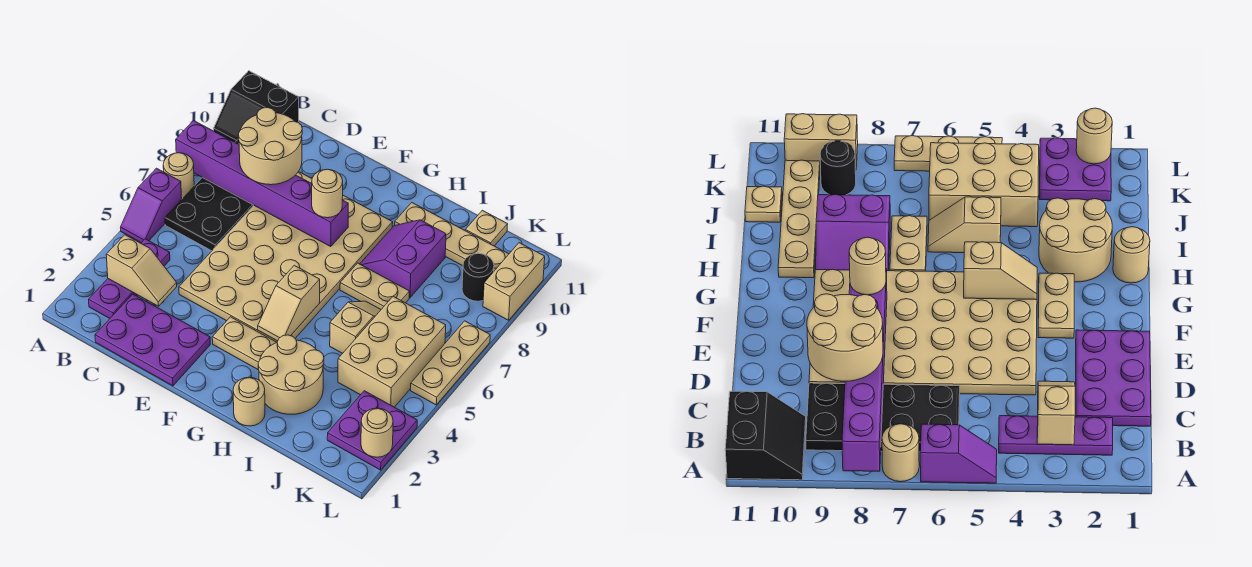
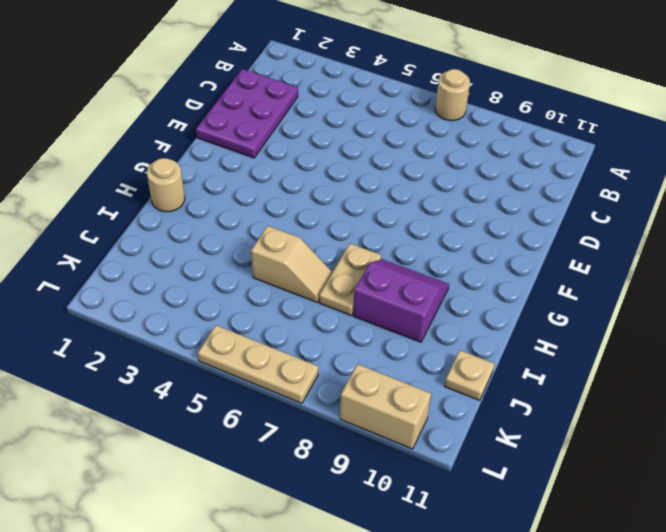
none -> purple 1x2 slope [121,168,182,243]
none -> black 2x2 slope [214,71,299,142]
none -> purple 1x3 plate [89,239,170,318]

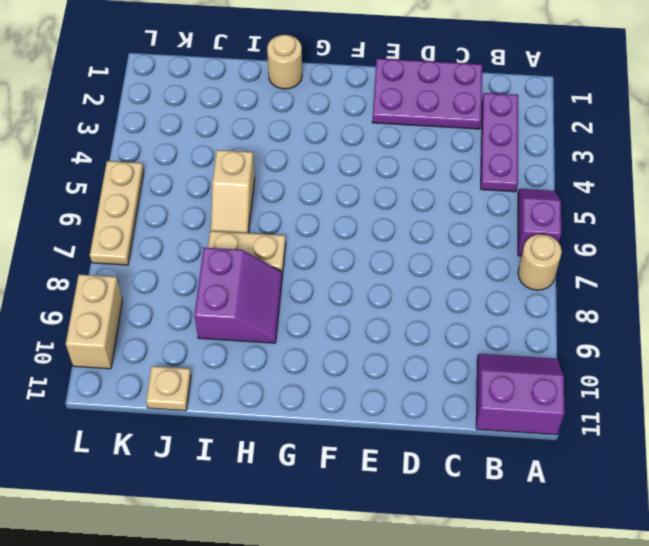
purple 2x2 slope [476,354,564,435] -> black 2x2 slope [214,71,299,142]
none -> black 2x4 plate [165,139,254,251]
none -> tan 4x6 plate [179,172,393,342]
none -> tan 1x2 plate [212,317,277,370]

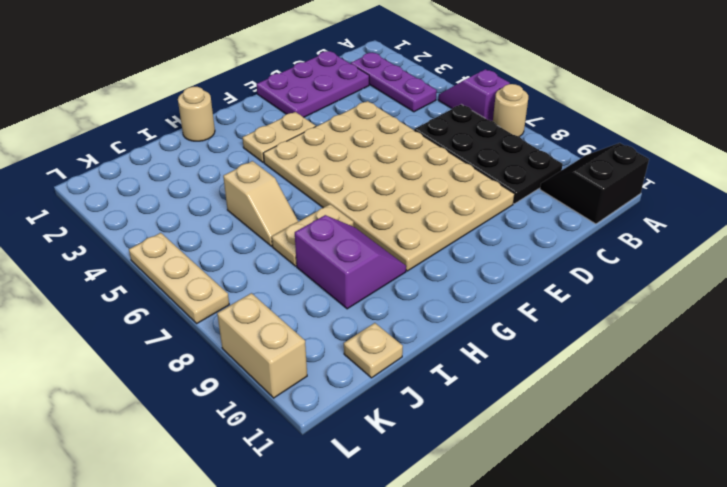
none -> tan 2x2 round brick [258,335,324,414]
none -> tan 1x4 plate [395,203,509,271]
none -> tan 2x3 brick [338,297,446,407]

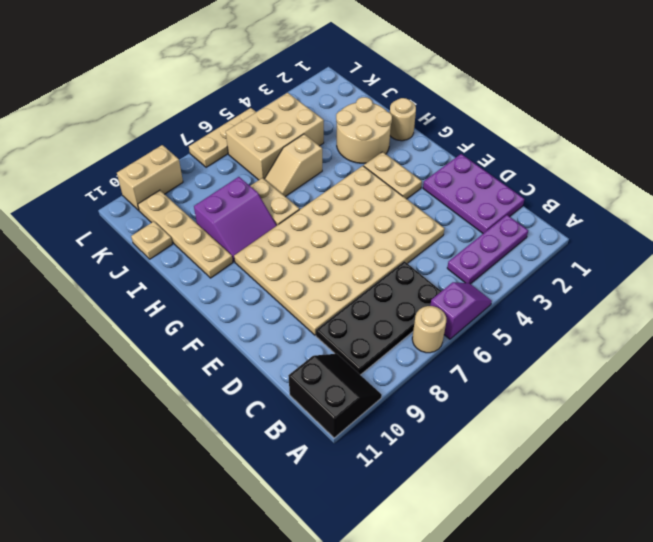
none -> purple 2x2 plate [327,391,417,470]
none -> black 1x1 round brick [462,253,494,301]
none -> purple 1x6 brick [176,121,348,247]

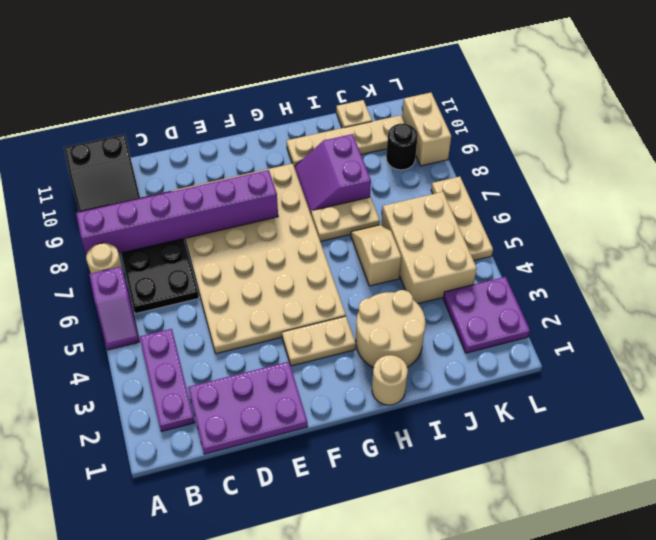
none -> tan 1x2 slope [106,235,177,306]
none -> tan 1x2 slope [258,265,320,341]
none -> tan 1x1 round brick [361,408,393,457]

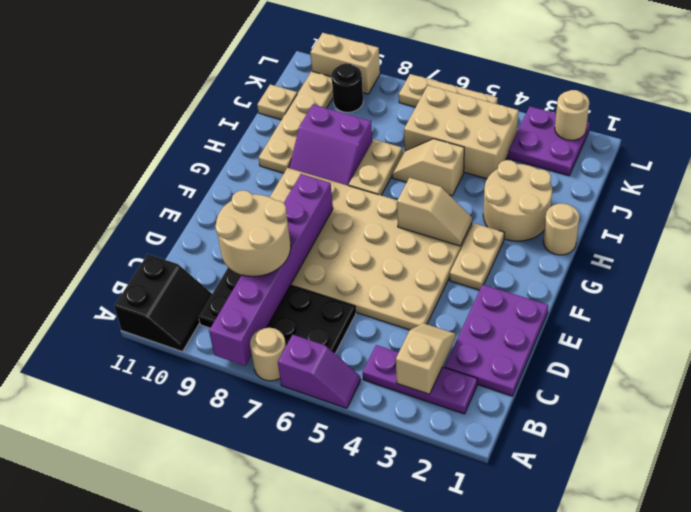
none -> tan 1x1 round brick [312,169,343,218]

